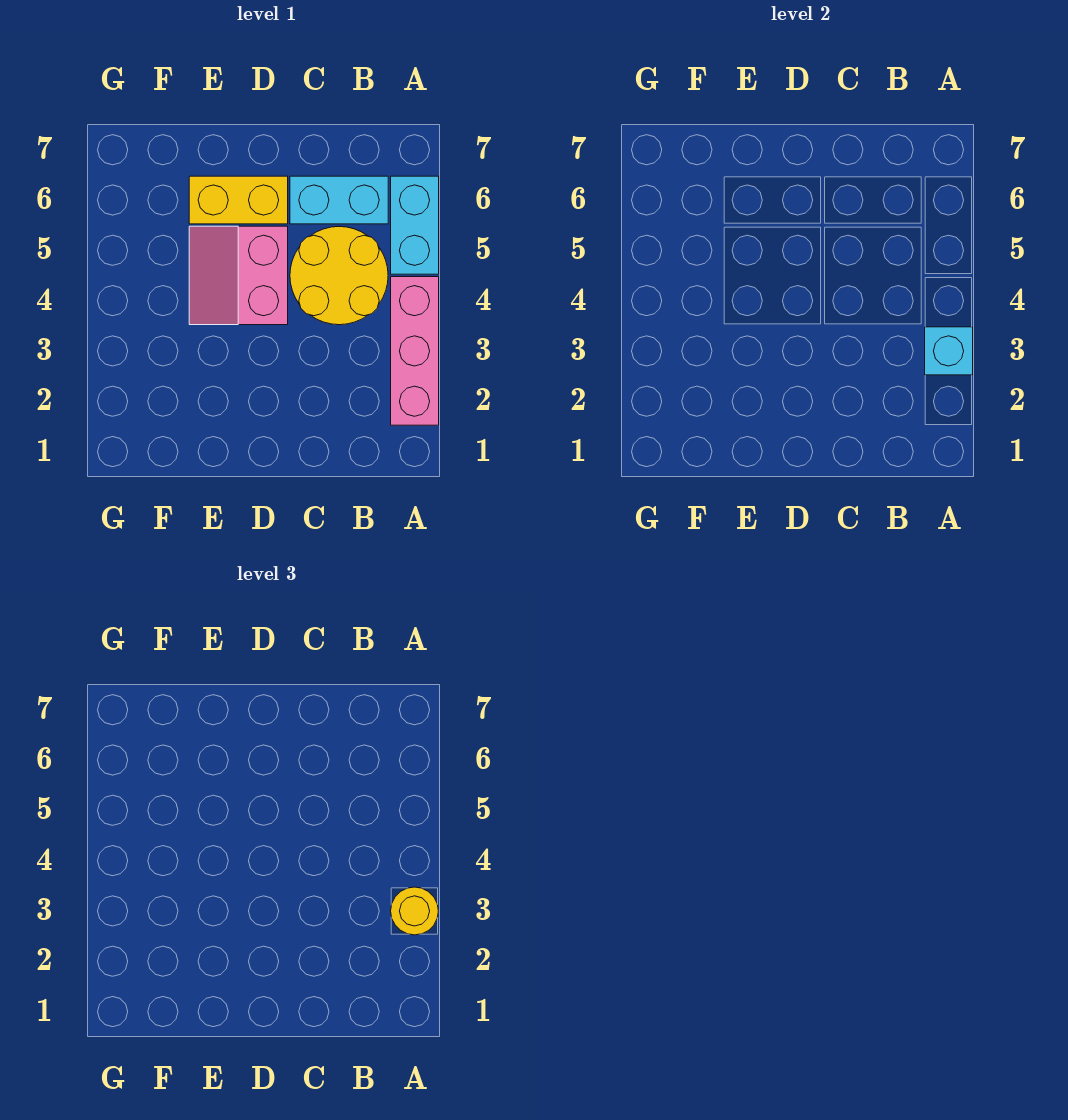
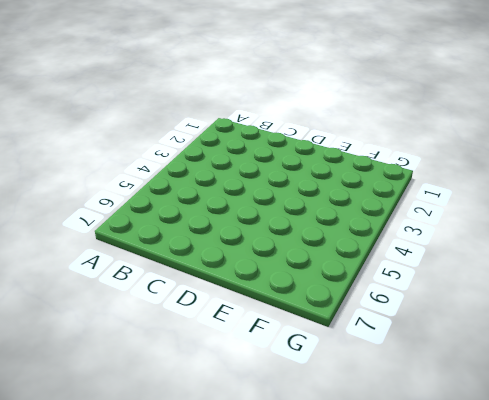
none -> pink 1x3 brick [391,277,439,425]
none -> cyan 1x2 brick [391,176,439,274]

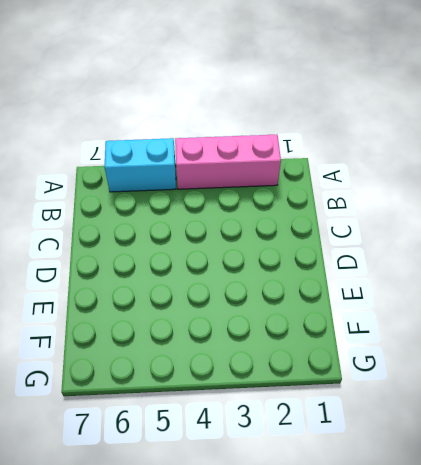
none -> yellow 2x2 round brick [290,227,388,325]
none -> cyan 1x2 brick [290,176,388,224]

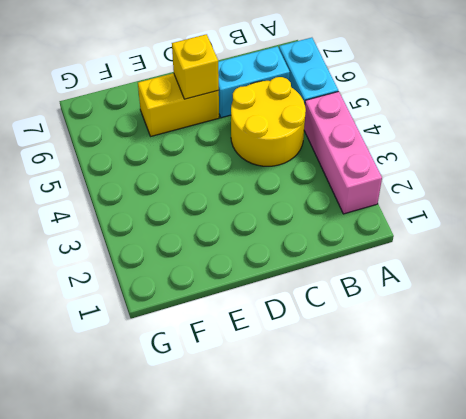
yellow 1x1 brick [172,34,219,99] -> none
none -> pink 2x2 slope [189,226,288,325]
none -> cyan 1x1 brick [925,327,973,375]

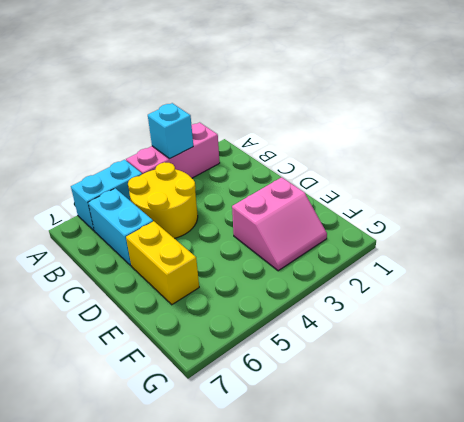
pink 2x2 slope [232,177,327,271] -> pink 2x2 slope moved to [189,226,288,325]
none -> yellow 1x1 round brick [391,887,438,935]

